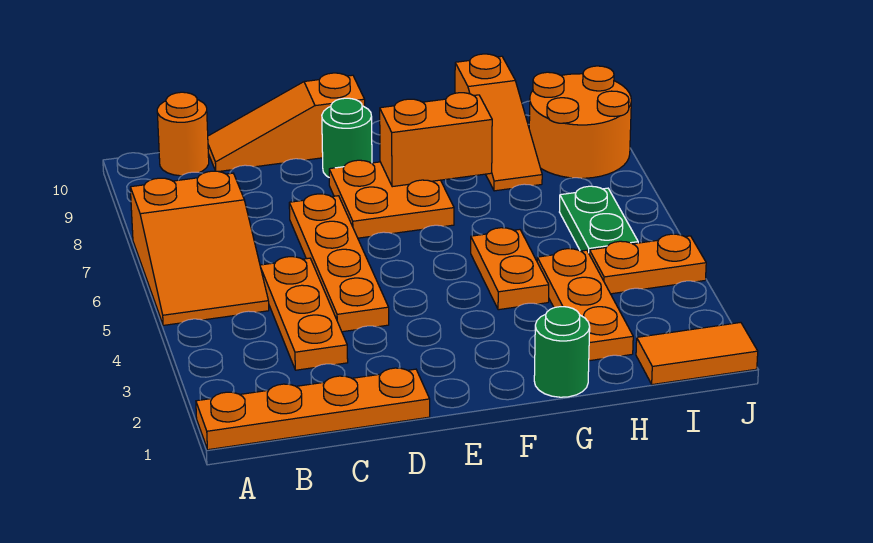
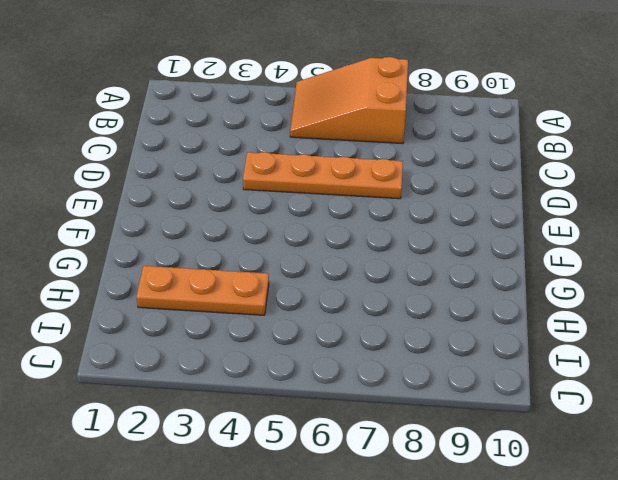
none -> orange 1x4 plate [196,368,430,450]
none -> orange 1x1 round brick [157,92,209,176]
none -> orange 1x3 plate [260,257,348,370]

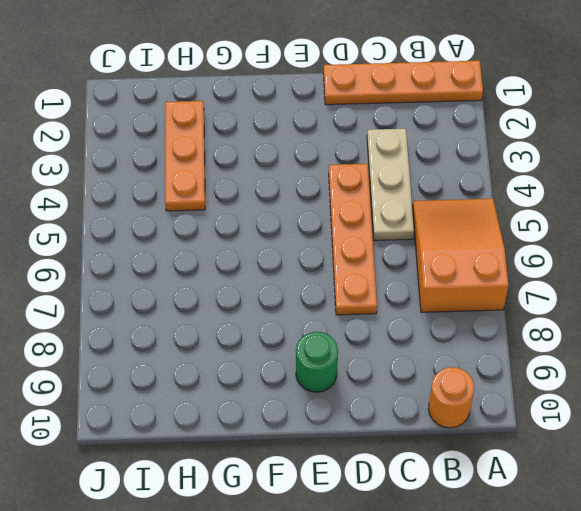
tan 1x3 plate [367,129,414,240] -> orange 1x3 plate [260,257,348,370]
none -> orange 1x3 slope [208,73,365,172]
none -> orange 2x2 plate [329,160,454,238]
none -> green 1x1 round brick [534,307,590,397]

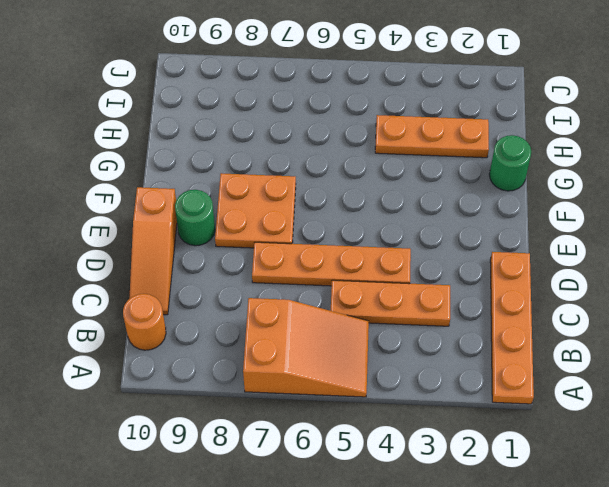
none -> orange 1x2 plate [471,228,549,310]
none -> orange 1x3 slope [455,54,542,191]
none -> orange 1x2 tile [636,322,758,385]

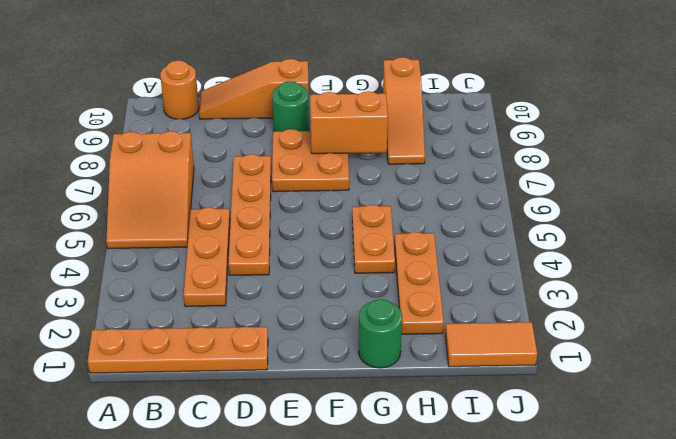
none -> orange 1x2 plate [589,234,706,294]
none -> green 1x2 plate [560,186,638,253]
none -> orange 2x2 round brick [529,66,631,178]

